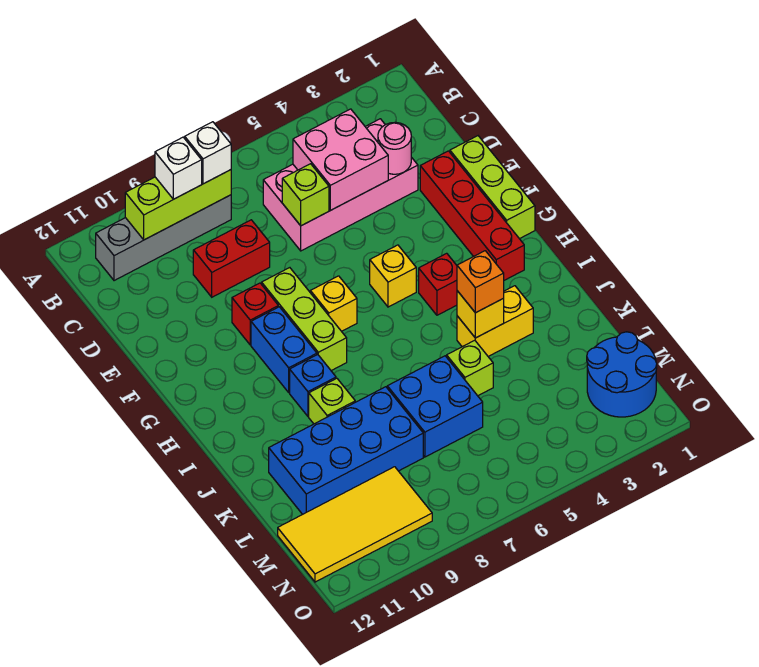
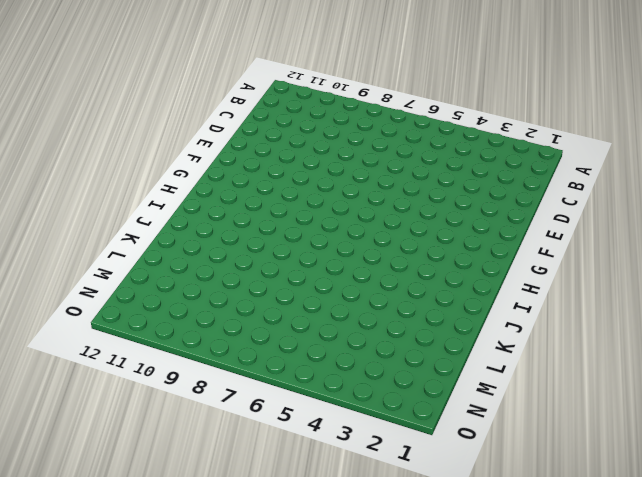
none -> grey 1x4 brick [96,195,231,281]
none -> pink 2x4 brick [263,119,418,251]
none -> red 1x2 brick [193,220,270,297]

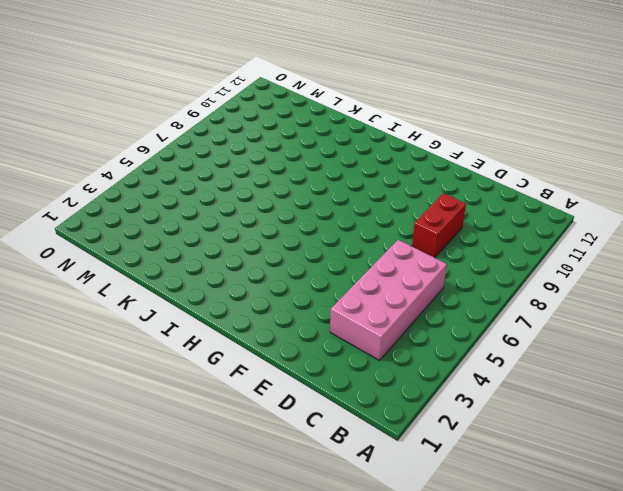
none -> grey 1x4 brick [96,195,231,281]
none -> lime 1x3 brick [450,136,535,239]
none -> red 1x4 brick [420,151,524,280]

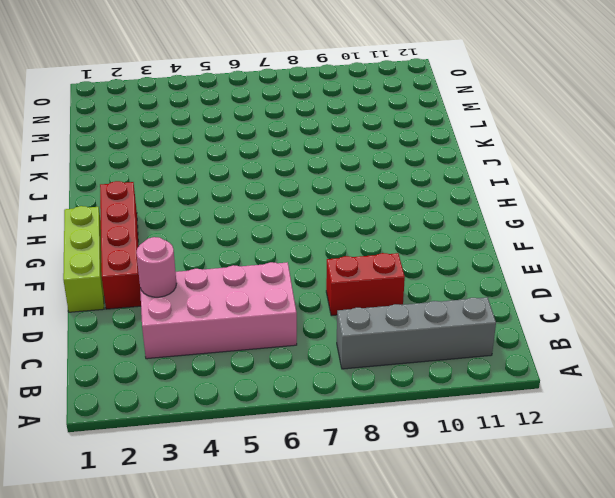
none -> lime 1x3 brick [262,268,347,371]
none -> red 1x1 brick [232,283,278,345]
none -> yellow 1x1 brick [370,245,416,307]

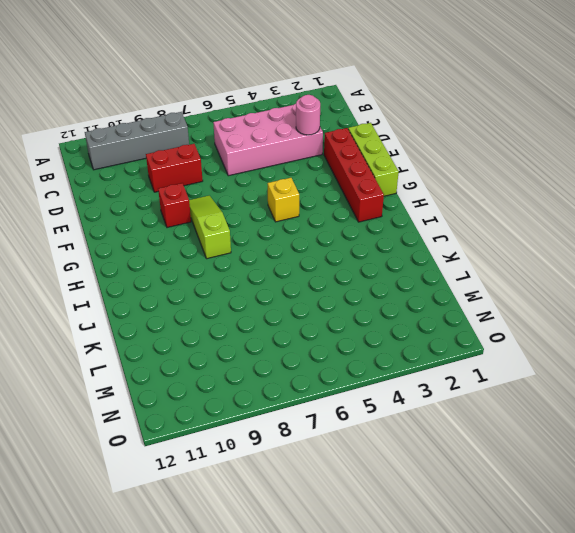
lime 1x3 slope [189,196,231,259] -> lime 1x3 brick [262,268,347,371]
none -> yellow 1x1 brick [310,276,357,331]
none -> blue 1x2 brick [251,307,317,392]
none -> red 1x1 brick [419,253,457,315]

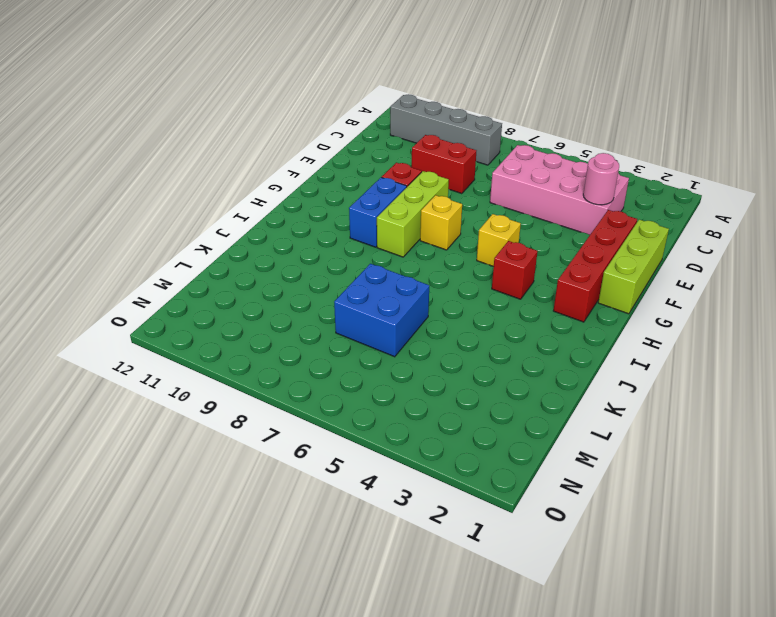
none -> blue 1x1 brick [290,355,336,416]
none -> yellow 1x2 brick [457,286,533,356]
none -> lime 1x1 brick [309,378,355,424]

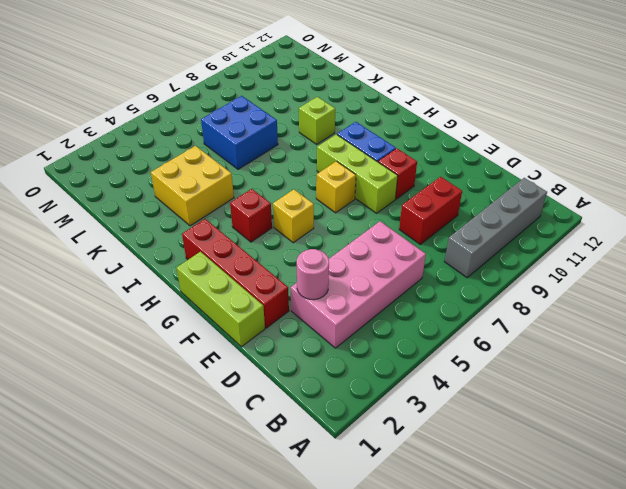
yellow 2x2 brick [151,146,234,226] -> yellow 1x2 brick [457,286,533,356]
none -> blue 1x1 brick [290,355,336,416]
none -> lime 1x1 brick [447,340,493,396]
none -> blue 2x4 brick [269,387,423,514]

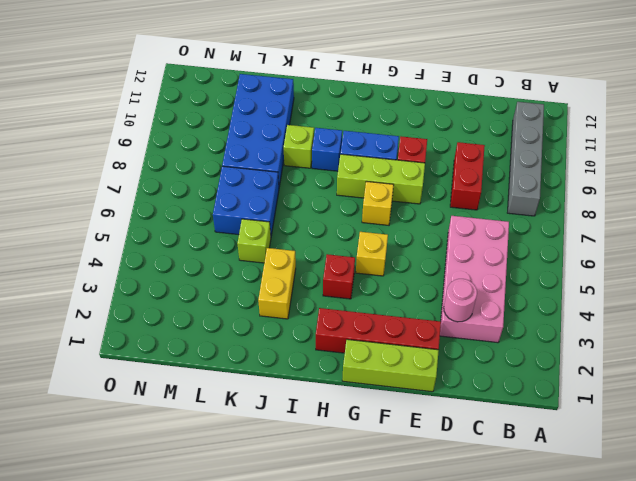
none -> blue 2x2 round brick [587,332,657,417]
none -> yellow 2x4 tile [278,467,432,582]
none -> lime 1x3 brick [125,170,231,240]

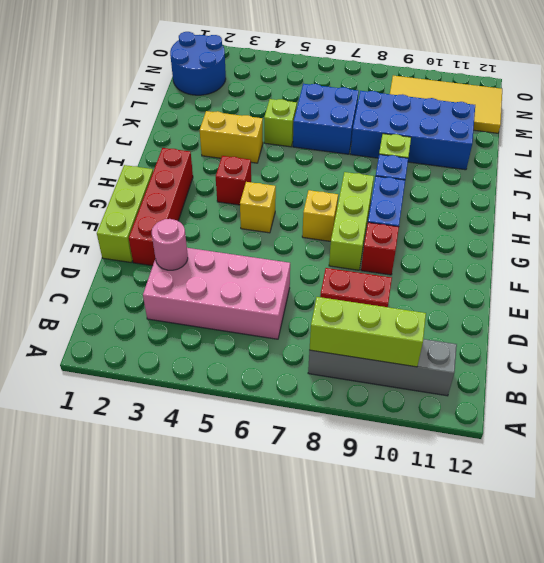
none -> pink 2x2 brick [293,109,388,210]
none -> lime 1x1 brick [282,164,329,226]
none -> yellow 1x1 brick [457,291,504,338]

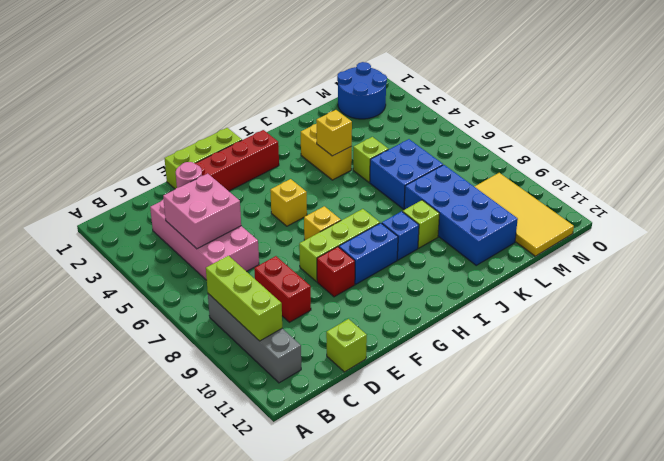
lime 1x1 brick [326,319,367,372] -> lime 1x1 brick moved to [282,164,329,226]
none -> red 1x1 brick [419,253,457,315]
none -> white 1x1 brick [185,122,231,184]
none -> white 1x1 brick [155,137,202,199]

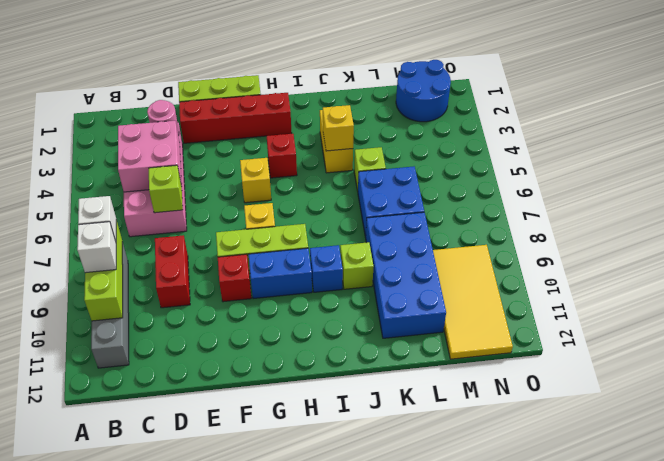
none -> orange 1x1 brick [457,251,504,313]

